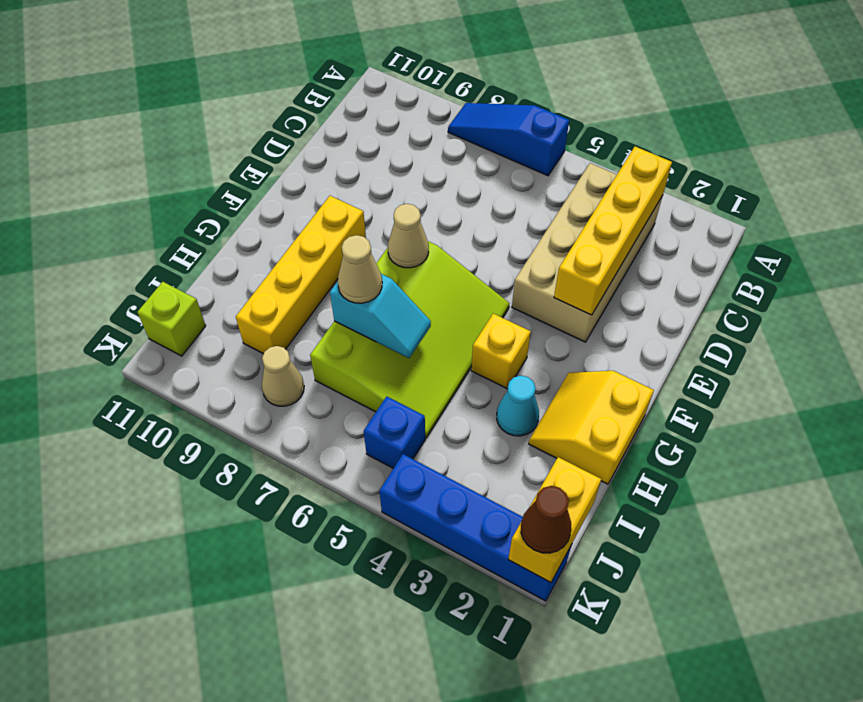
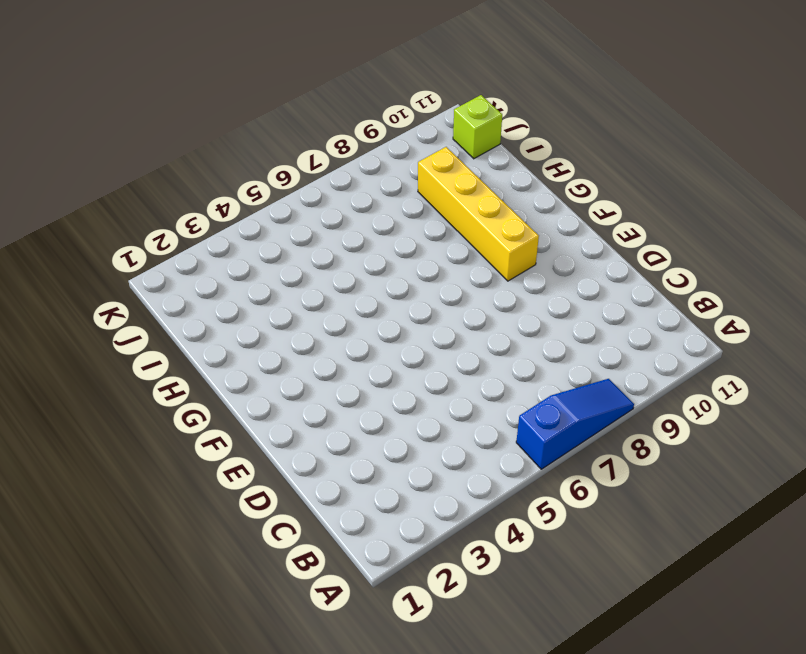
none -> tan 2x4 brick [512,163,663,342]
none -> lime 3x4 slope [310,241,510,438]
none -> yellow 2x2 slope [529,371,654,484]

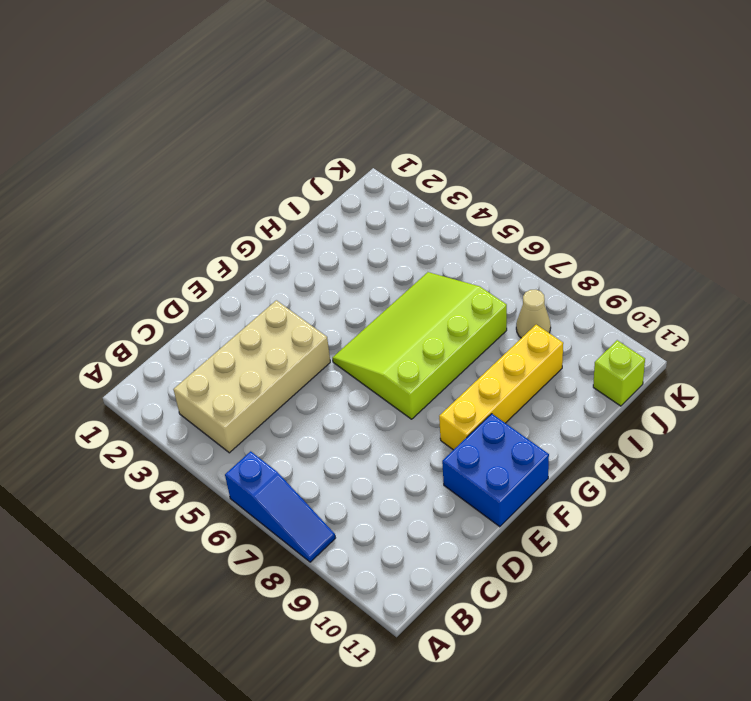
blue 2x2 brick [442,414,549,527] -> none
none -> yellow 2x2 slope [529,371,654,484]
none -> yellow 1x1 brick [471,314,531,389]
none -> cyan 1x1 cone [497,376,539,436]

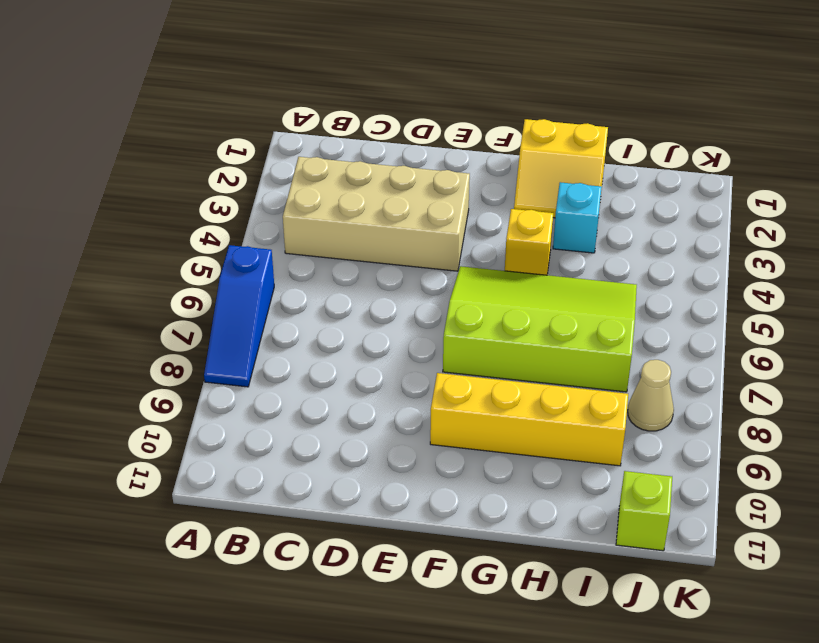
cyan 1x1 brick [553,182,602,253] -> cyan 1x1 cone [497,376,539,436]
none -> blue 1x1 brick [364,397,425,468]
none -> blue 1x4 brick [379,454,572,601]
none -> yellow 1x4 brick [554,147,672,315]

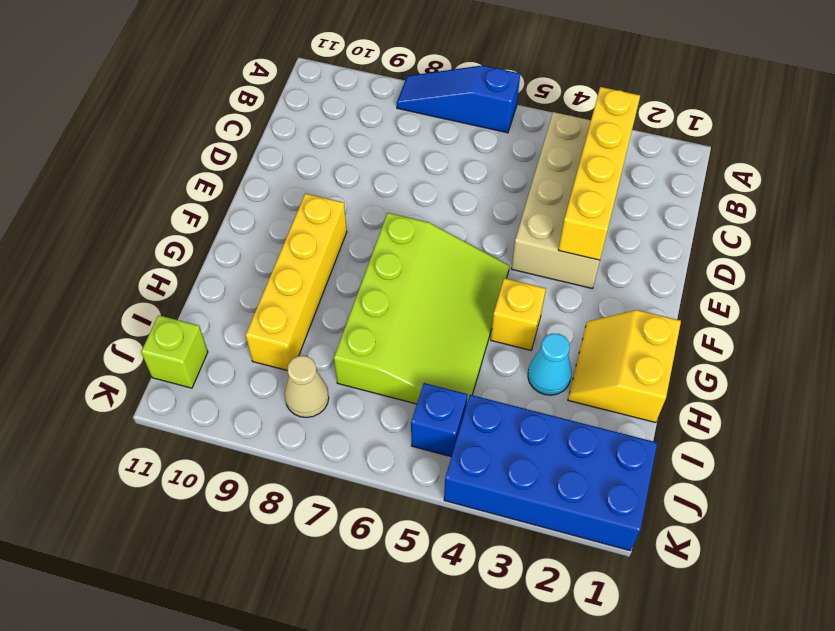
blue 2x4 brick [444,395,657,551] -> blue 1x4 brick [379,454,572,601]
none -> tan 1x1 cone [388,204,429,268]
none -> cyan 1x2 slope [330,274,431,358]
none -> yellow 1x2 brick [508,457,601,583]

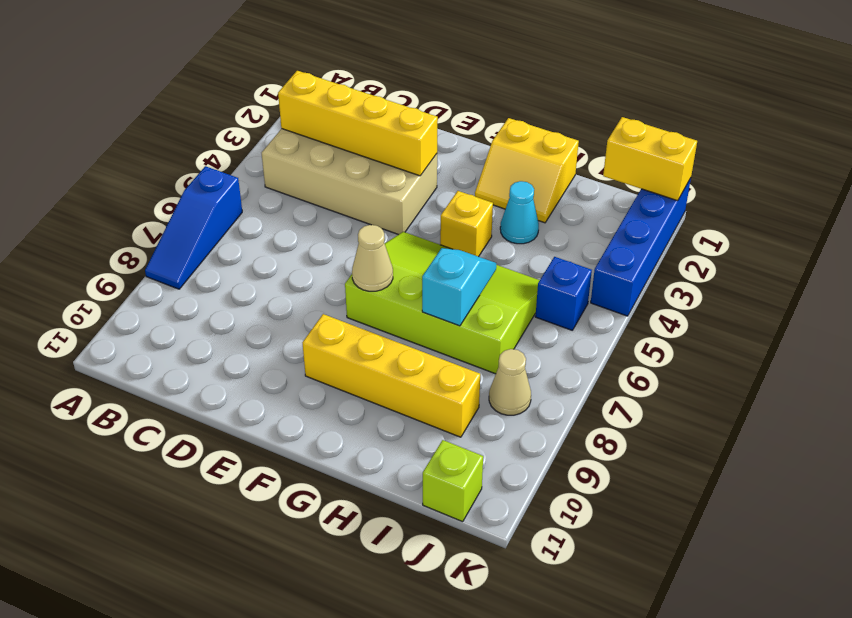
none -> tan 1x1 cone [338,235,382,303]
none -> brown 1x1 cone [521,486,572,553]

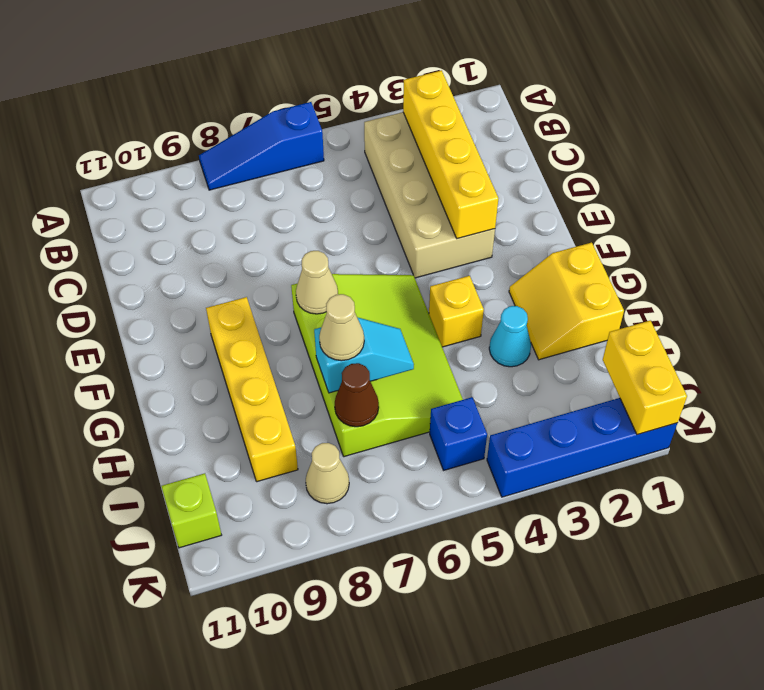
brown 1x1 cone [335,363,379,427] -> brown 1x1 cone moved to [521,486,572,553]

